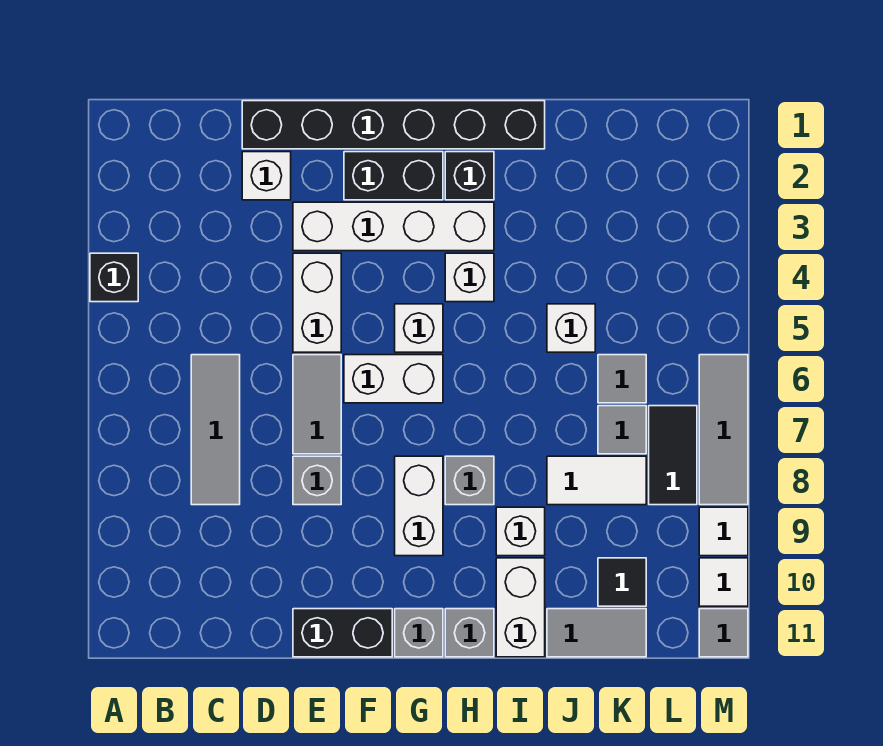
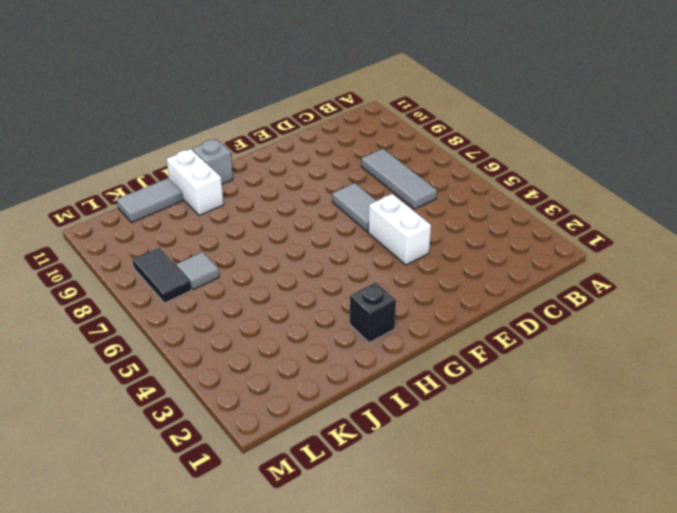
none -> black 1x1 brick [90,253,138,302]
none -> black 1x6 brick [242,101,545,149]
none -> white 1x1 brick [242,152,291,200]
none -> white 1x4 brick [293,202,494,251]

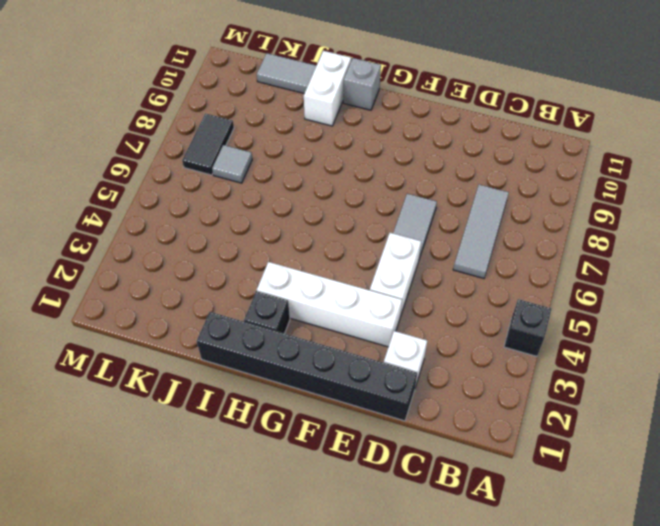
none -> grey 1x1 brick [293,456,341,505]
none -> black 1x2 brick [293,609,392,657]
none -> black 1x2 brick [344,152,443,200]
none -> white 1x2 brick [344,355,443,403]

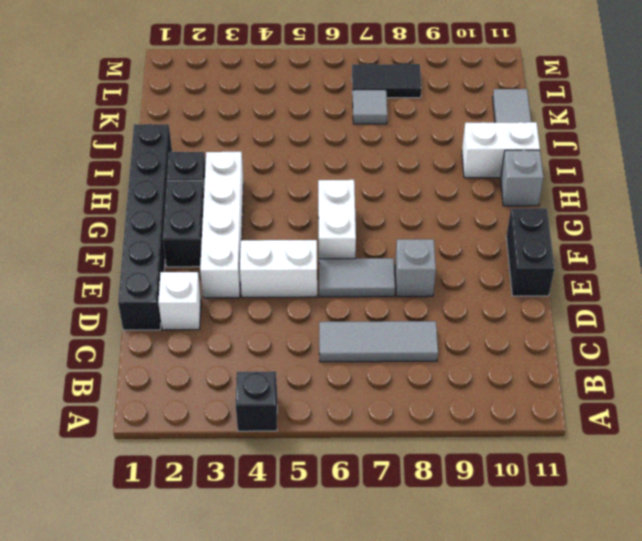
none -> white 1x1 brick [395,304,443,352]
none -> white 1x2 brick [395,456,443,556]
none -> grey 1x1 brick [395,609,443,657]
none -> white 1x1 brick [445,253,494,302]

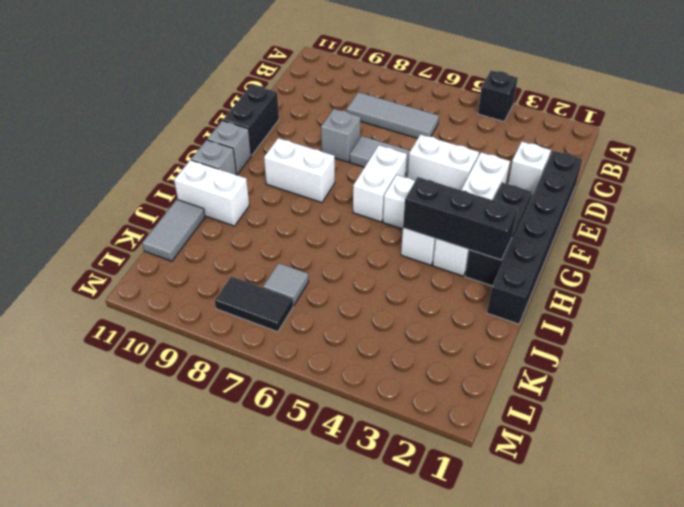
black 1x3 brick [403,177,518,260] -> none
none -> grey 1x1 brick [445,456,494,505]
none -> white 1x1 brick [496,507,545,556]
none -> white 1x1 brick [547,304,595,352]
none -> white 1x2 tile [547,456,646,505]

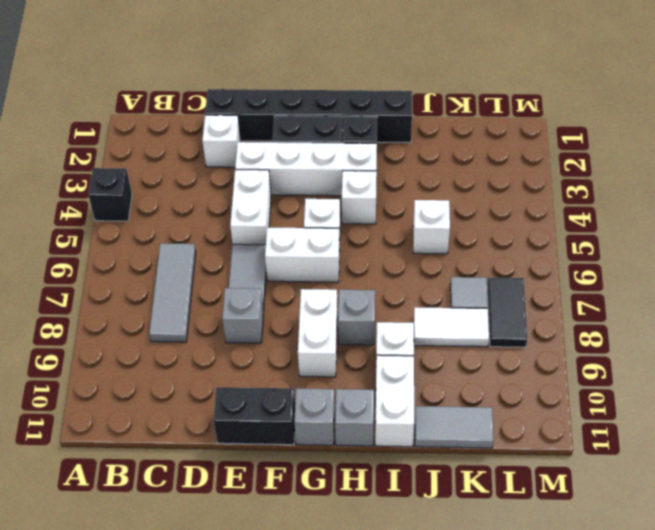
none -> grey 1x1 tile [598,355,646,403]
none -> black 1x1 tile [598,558,646,606]
none -> grey 1x3 tile [699,355,748,505]
none -> white 1x1 tile [699,507,748,556]

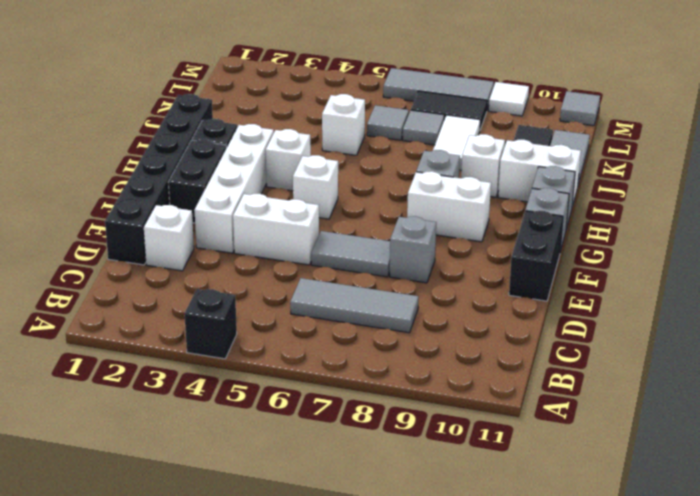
none -> white 1x2 brick [344,355,443,403]
none -> white 1x1 tile [699,558,748,606]

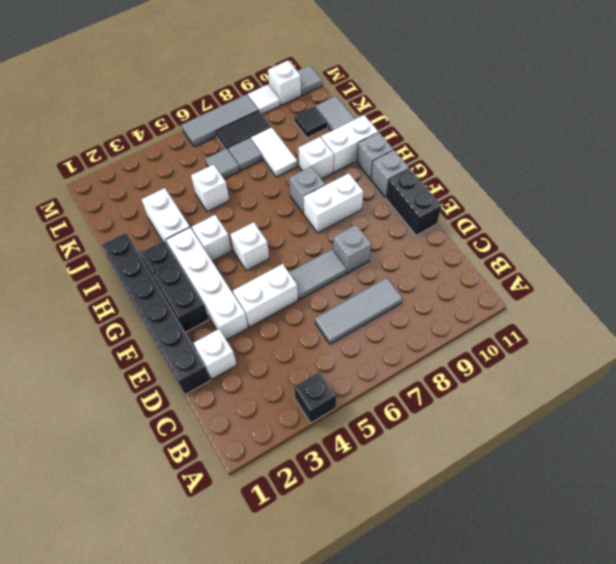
white 1x2 brick [141,188,190,243] -> white 1x2 brick moved to [344,355,443,403]
white 1x1 brick [268,60,301,105] -> white 1x1 tile [699,558,748,606]

